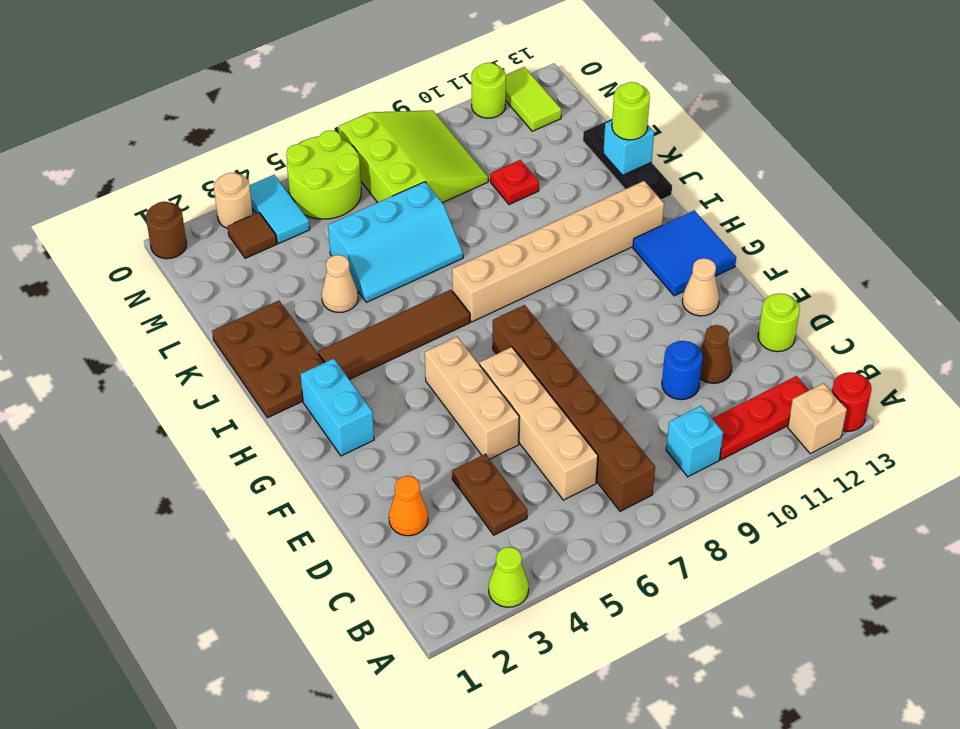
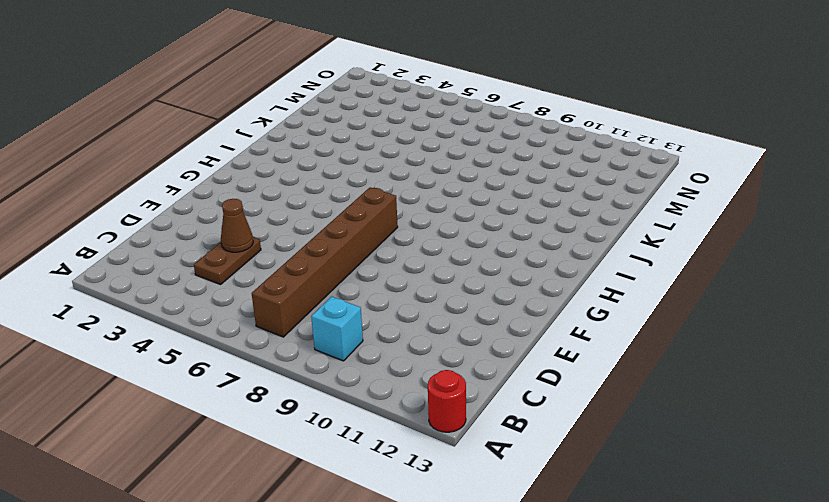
brown 1x1 cone [221,199,253,252] -> brown 1x1 cone moved to [700,325,732,383]
none -> lime 1x1 cone [489,547,529,607]
none -> tan 1x1 brick [788,383,847,454]
none -> red 1x3 plate [712,376,809,460]
none -> tan 1x4 brick [480,347,598,500]

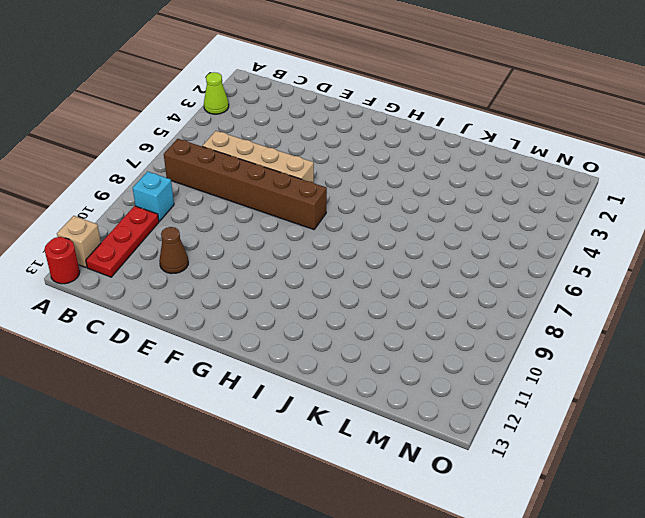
none -> brown 1x2 plate [452,454,527,535]
none -> orange 1x1 cone [389,476,428,536]
none -> blue 1x1 round brick [662,341,703,400]
none -> lime 1x1 round brick [758,293,800,352]

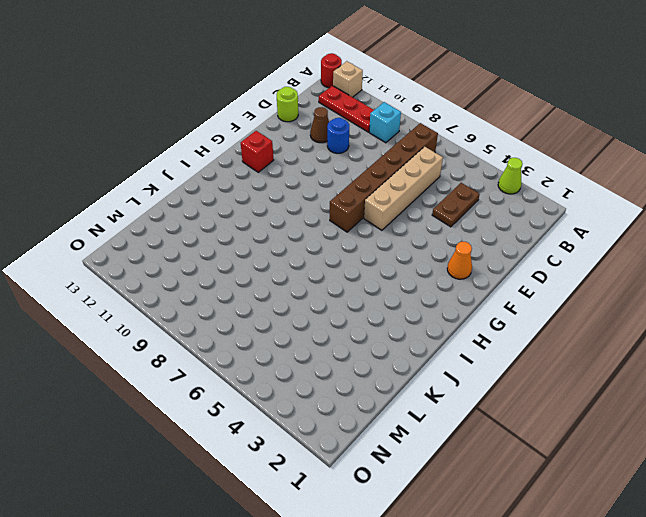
orange 1x1 cone [447,242,472,279] -> orange 1x1 cone moved to [389,476,428,536]
red 1x1 brick [241,131,274,172] -> blue 2x2 tile [633,210,736,296]
none -> tan 1x3 brick [425,337,519,459]
none -> tan 1x1 cone [682,258,719,316]
none -> cyan 1x2 brick [300,358,374,456]
none -> brown 2x3 plate [212,301,324,418]

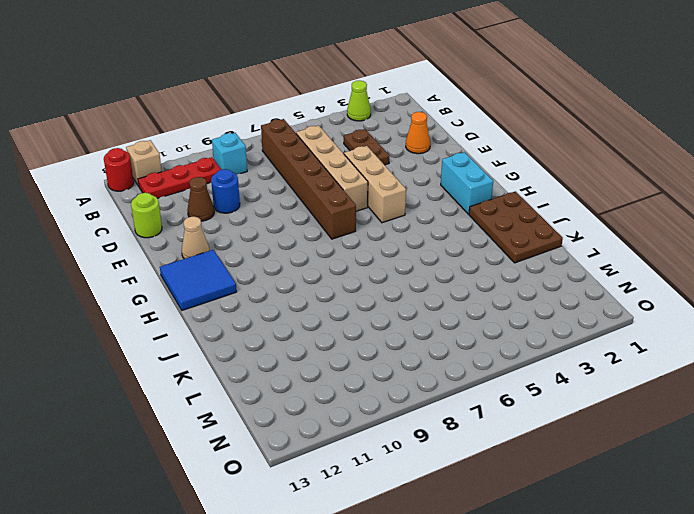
none -> brown 1x4 tile [318,290,470,379]
none -> tan 1x6 brick [452,181,664,322]
none -> black 1x3 plate [583,119,672,200]
none -> tan 1x1 cone [322,255,358,312]

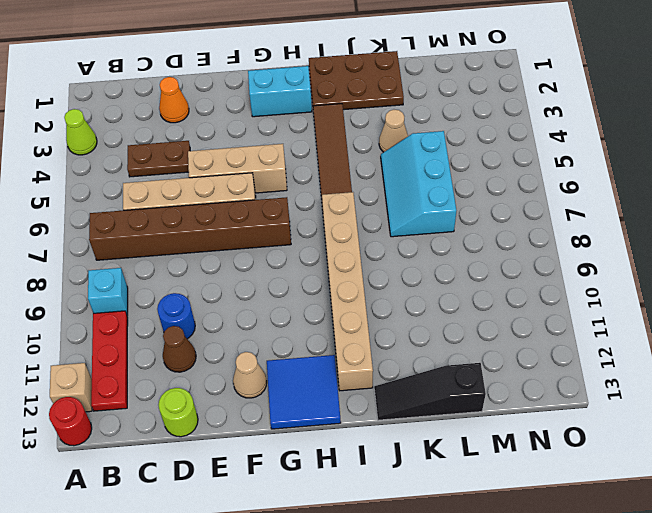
black 1x3 slope [374,363,486,420] -> black 1x3 plate [583,119,672,200]
none -> red 1x1 plate [491,160,539,205]
none -> lime 3x3 slope [339,110,488,203]
none -> brown 1x1 tile [227,212,277,258]
none -> cyan 1x2 tile [250,175,310,244]

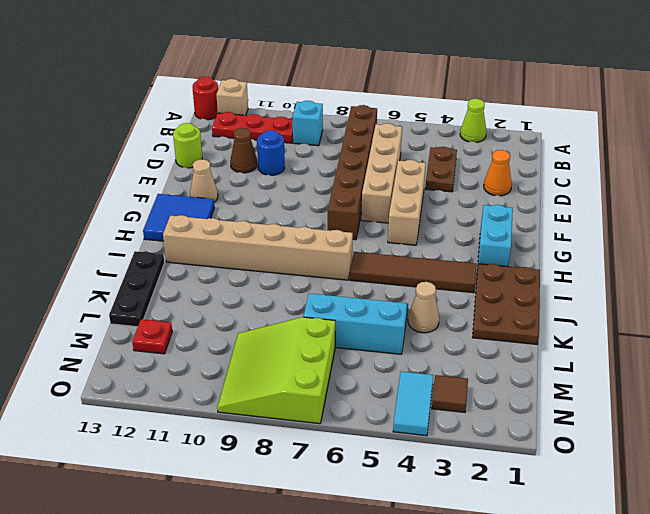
red 1x1 plate [132,319,172,354] -> red 1x1 plate moved to [491,160,539,205]
none -> lime 2x2 round brick [286,130,361,219]
none -> lime 1x2 tile [506,67,561,131]
none -> brown 1x1 round brick [146,202,186,259]
none -> tan 1x1 round brick [214,173,253,228]

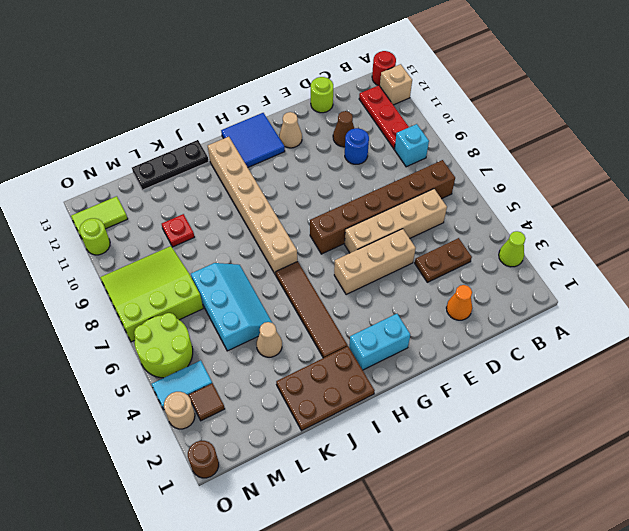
none -> cyan 1x1 brick [603,120,654,176]
none -> lime 1x1 round brick [612,82,650,140]

